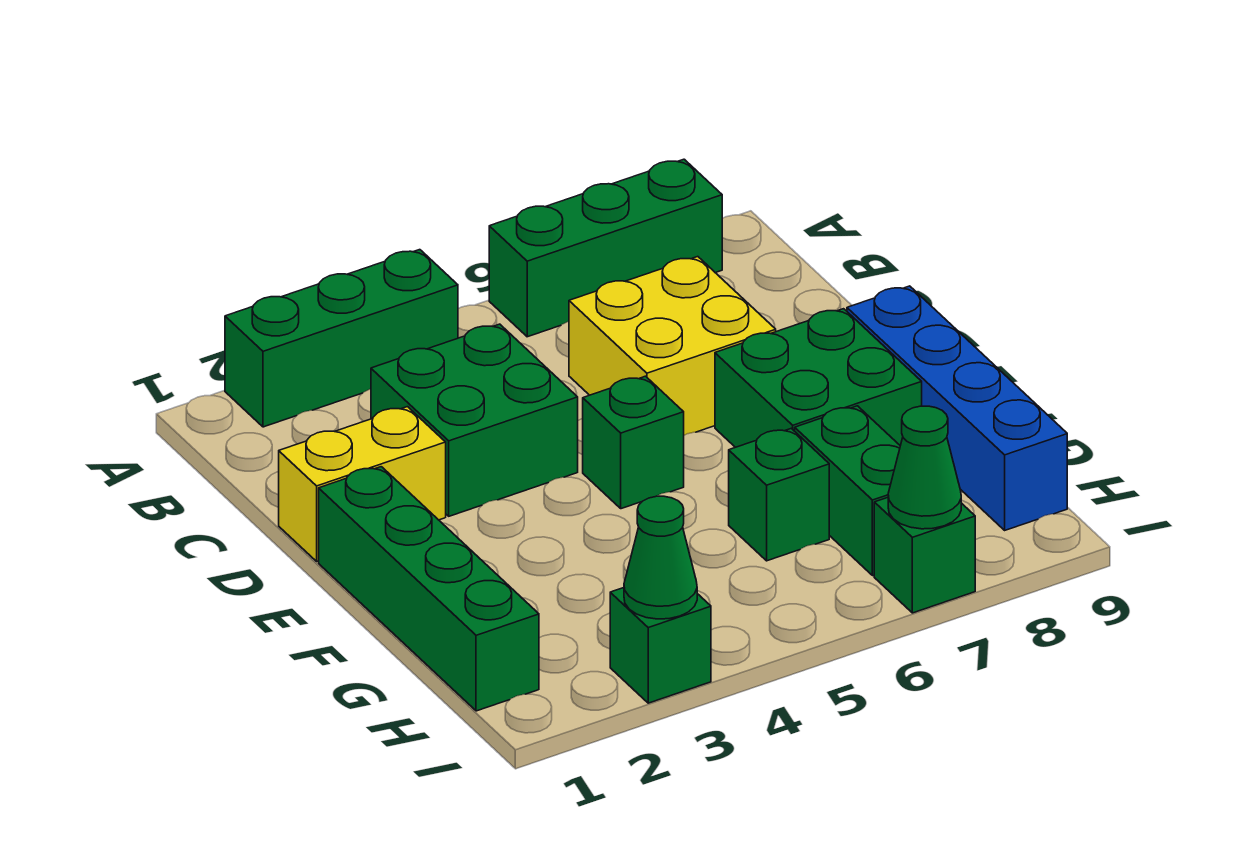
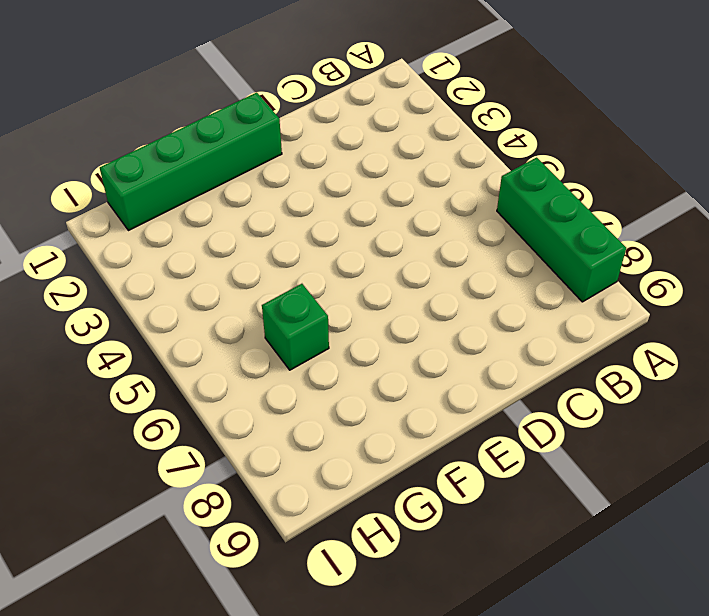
none -> green 1x3 brick [225,250,458,427]
none -> green 2x2 brick [371,324,578,516]
none -> yellow 2x2 brick [569,257,776,435]

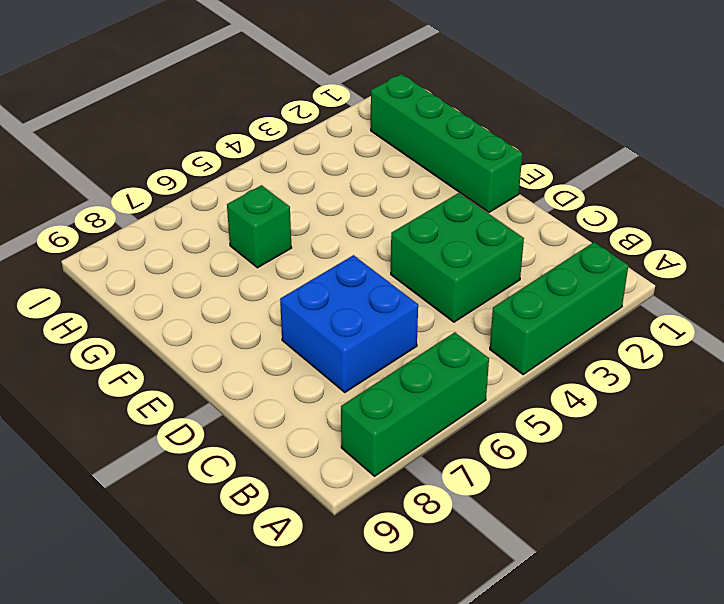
blue 2x2 brick [280,255,418,392] -> yellow 2x2 brick [569,257,776,435]
none -> yellow 1x2 brick [279,407,446,561]
none -> green 1x1 brick [583,376,684,509]
none -> green 2x2 brick [715,309,922,447]

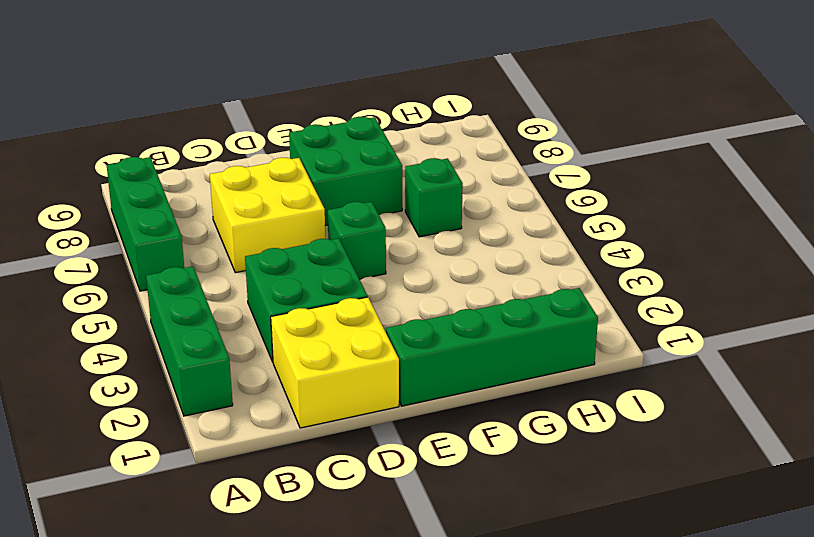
yellow 2x2 brick [271,297,399,428] -> yellow 1x2 brick [279,407,446,561]
none -> blue 1x4 brick [847,286,1067,530]
none -> green 1x2 brick [795,406,900,576]
none -> green 1x1 brick [610,588,711,703]

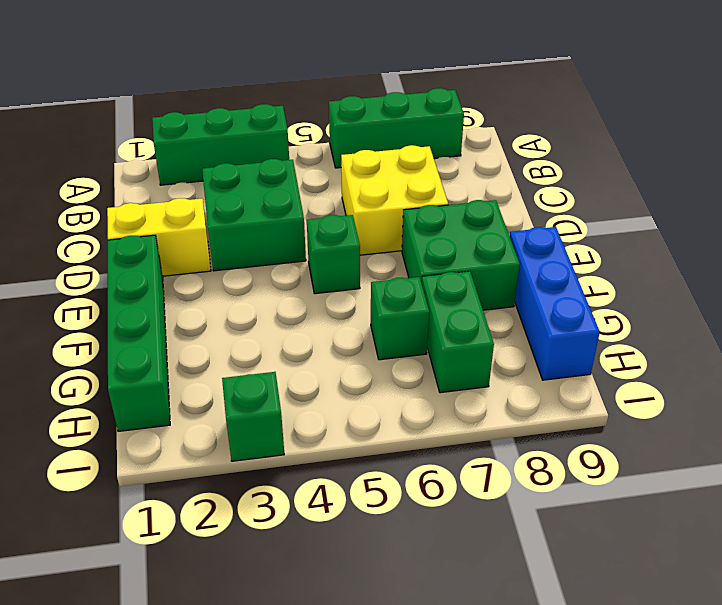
blue 1x3 brick [510,227,600,380] -> blue 1x4 brick [847,286,1067,530]
none -> green 1x1 brick [874,497,975,613]
none -> green 1x1 cone [624,496,697,619]
none -> green 1x1 cone [888,406,961,529]

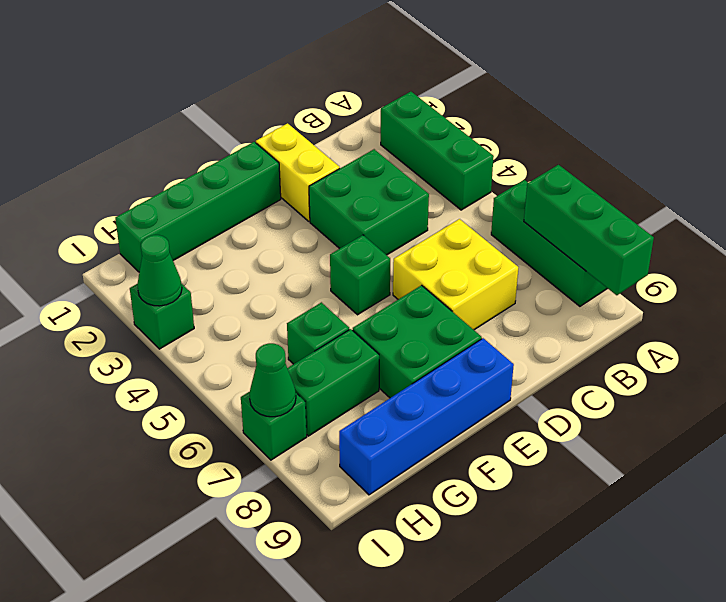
green 1x3 brick [524,165,654,295] -> none

